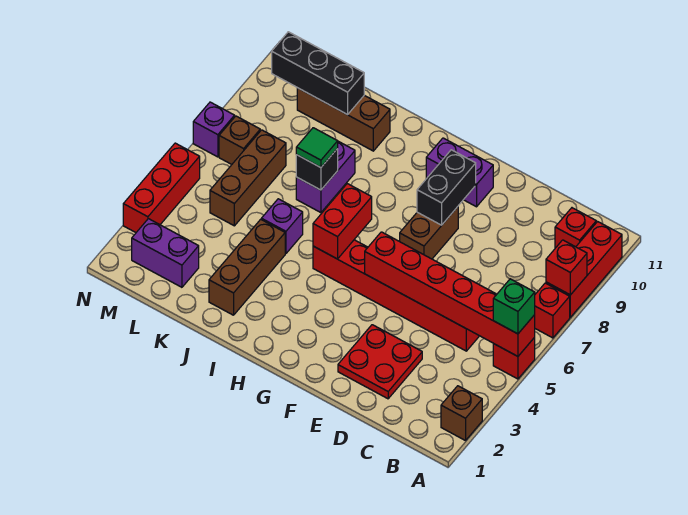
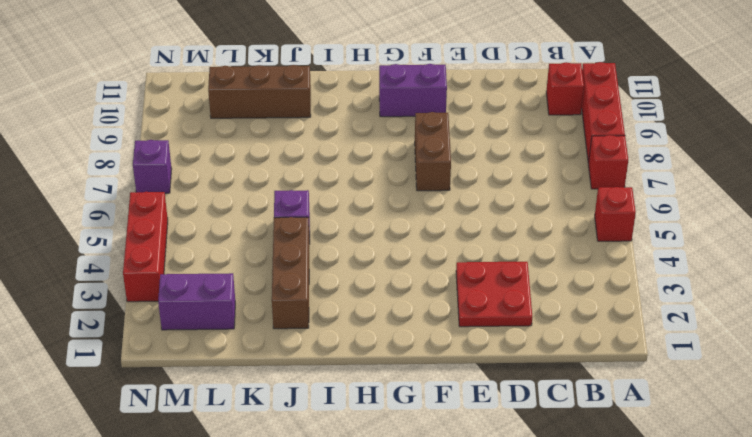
none -> brown 1x1 brick [441,386,482,441]
none -> red 1x6 brick [313,240,479,351]
none -> purple 1x2 brick [296,141,355,213]

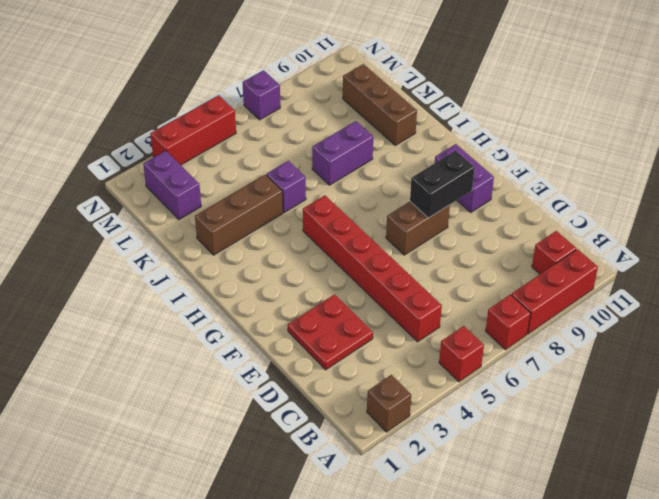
none -> brown 1x3 brick [210,130,286,226]
none -> brown 1x1 brick [219,116,260,164]
none -> red 1x6 brick [365,232,535,356]

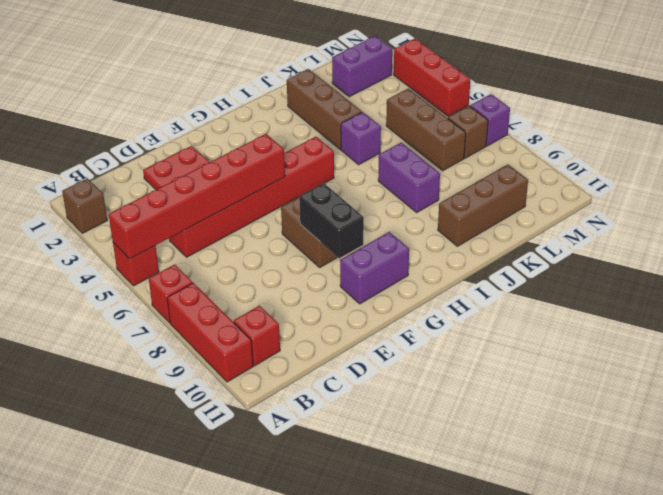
none -> red 1x1 brick [546,240,587,295]
none -> red 1x2 brick [313,184,372,259]
none -> black 1x1 brick [296,149,338,190]

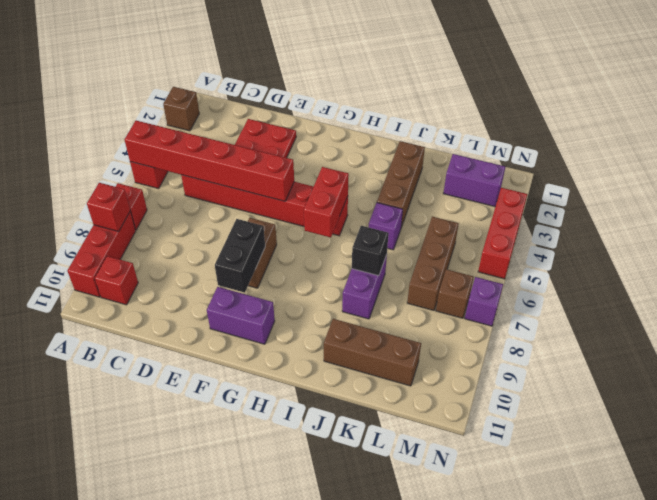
none -> black 1x3 brick [272,32,364,115]
none -> green 1x1 brick [493,279,535,334]
none -> green 1x1 tile [296,128,338,167]

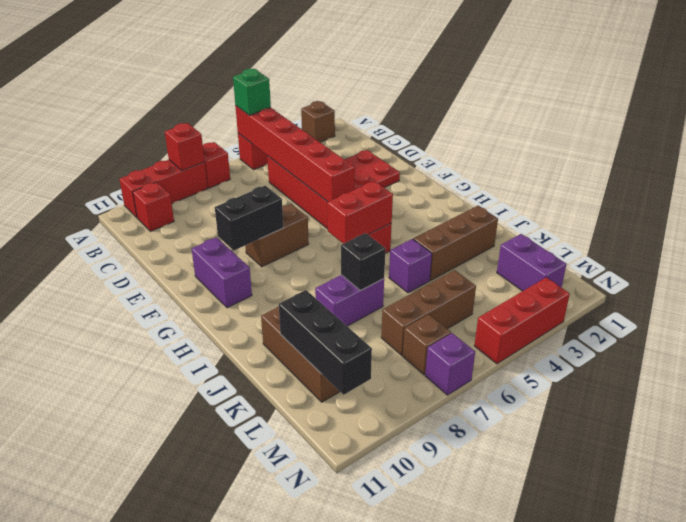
none -> green 1x1 tile [296,128,338,167]

